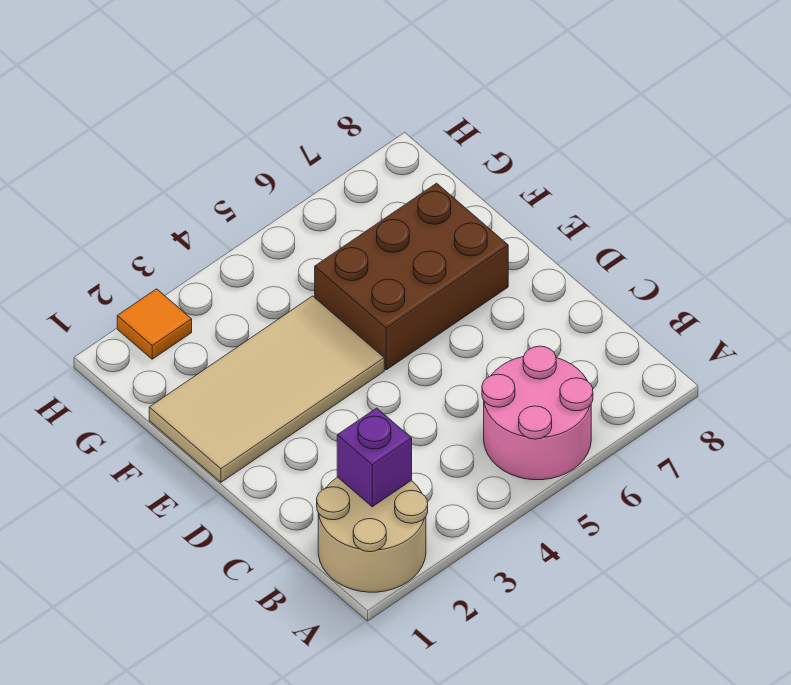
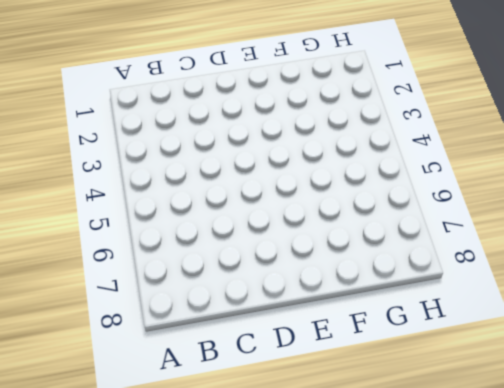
none -> tan 2x2 round brick [317,477,428,592]
none -> pink 2x2 round brick [482,346,593,480]

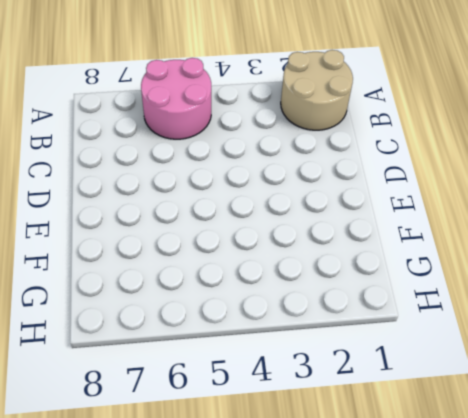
none -> tan 2x4 tile [149,296,384,482]
none -> brown 2x3 brick [315,183,508,370]

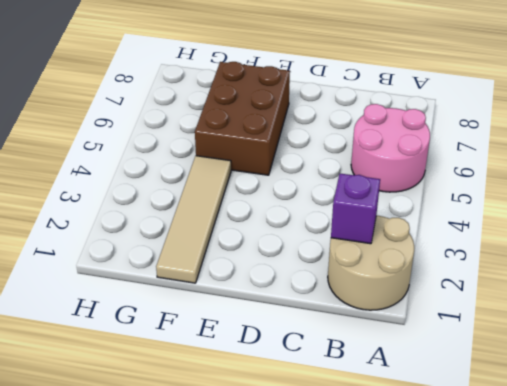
tan 1x4 tile [156,156,231,283] -> tan 2x4 tile [149,296,384,482]
none -> orange 1x1 tile [117,289,192,359]

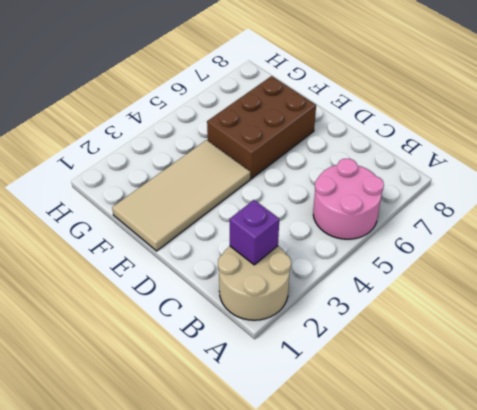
none -> orange 1x1 tile [117,289,192,359]

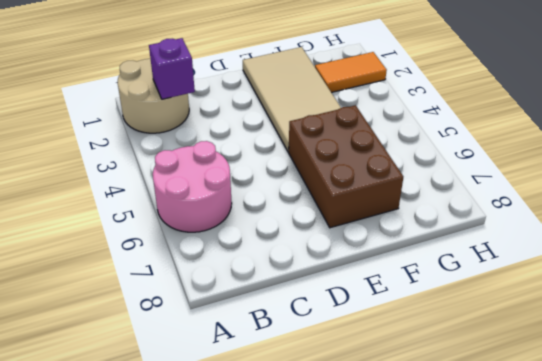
orange 1x2 tile [315,52,387,93] -> orange 1x1 tile [117,289,192,359]

